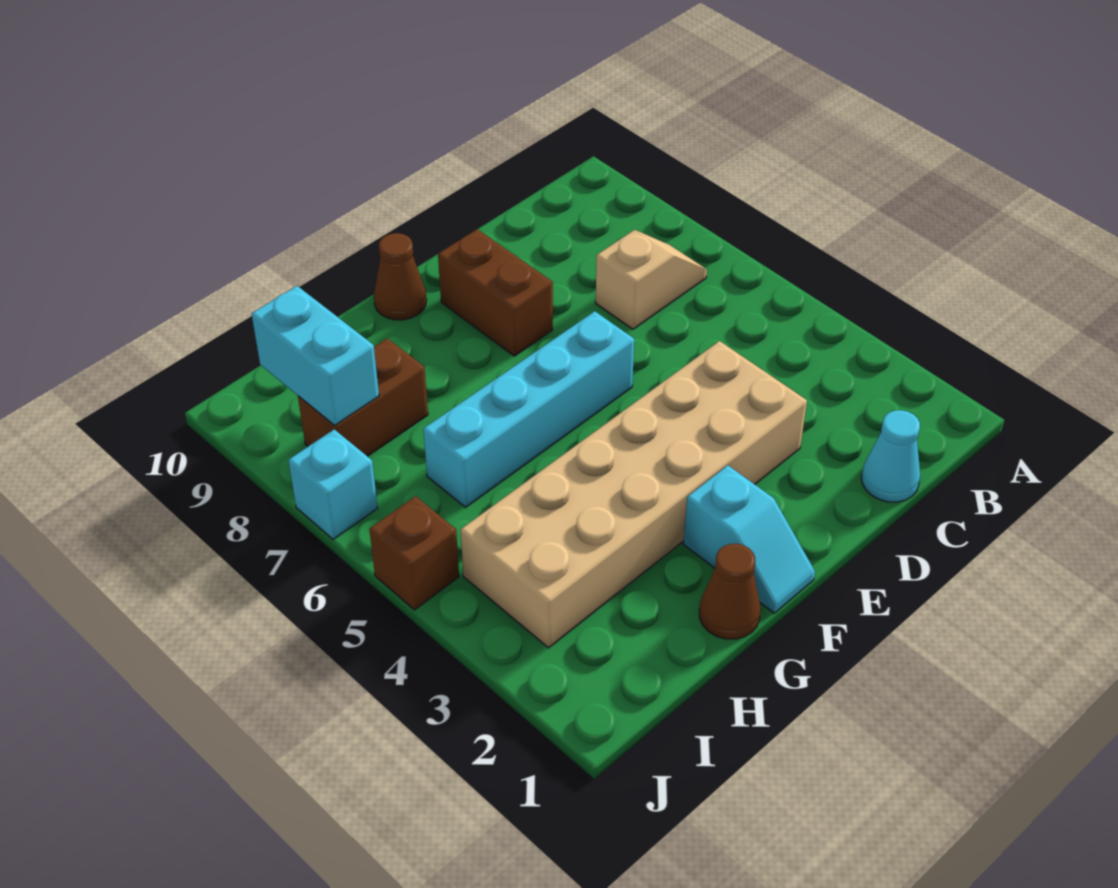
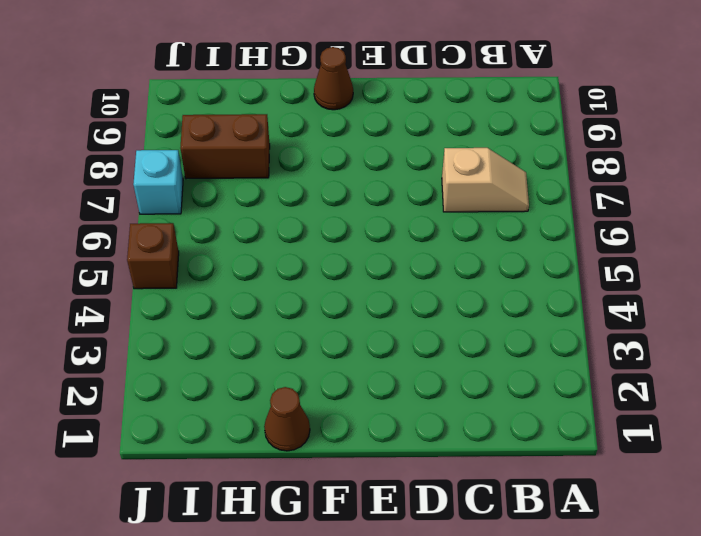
none -> cyan 1x1 cone [862,410,920,502]
none -> tan 2x6 brick [461,341,807,648]
none -> cyan 1x4 brick [423,311,634,507]

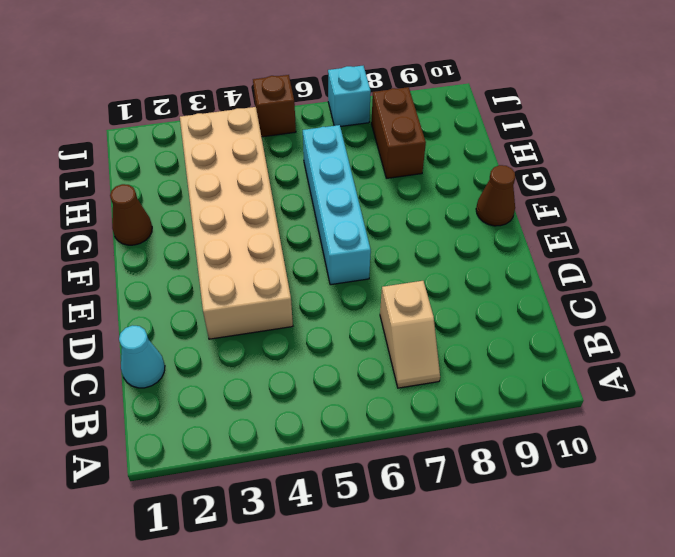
none -> brown 1x2 brick [438,229,553,356]
none -> cyan 1x2 slope [683,465,815,613]
none -> cyan 1x2 brick [252,286,379,426]

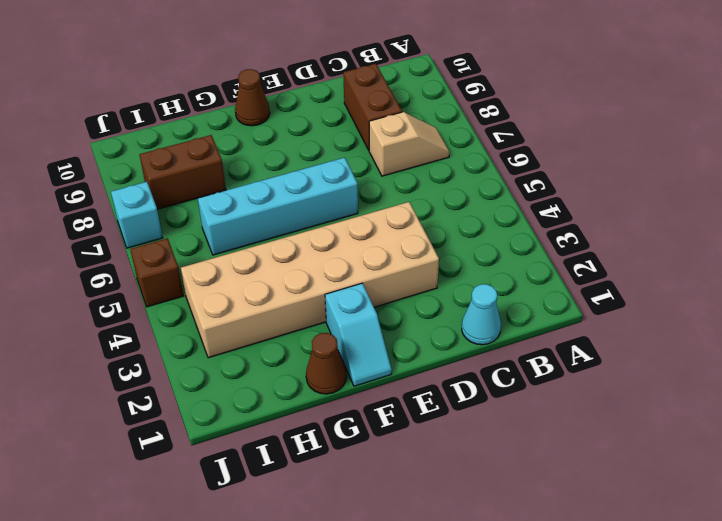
brown 1x2 brick [343,64,402,150] -> brown 1x2 brick moved to [438,229,553,356]
none -> cyan 1x2 brick [252,286,379,426]

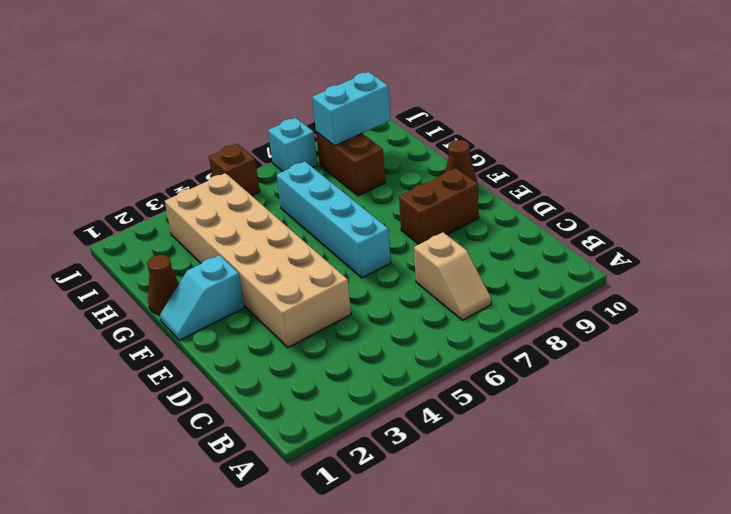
none -> cyan 1x1 cone [862,410,920,502]

